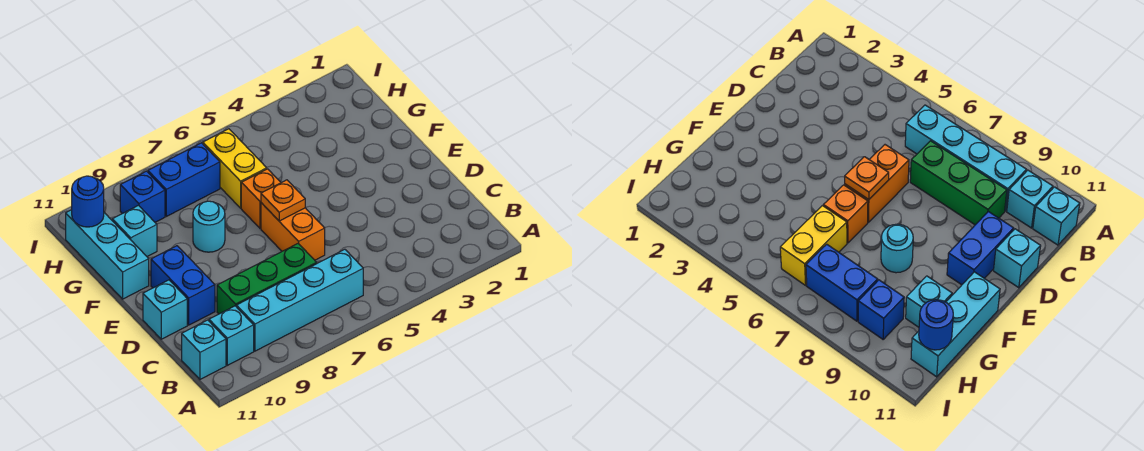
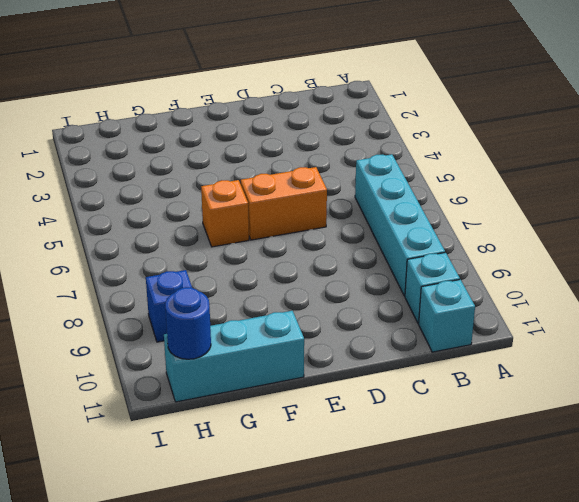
none -> green 1x3 brick [217,244,317,314]
none -> blue 1x2 brick [151,246,215,325]
none -> cyan 1x1 brick [143,280,187,339]

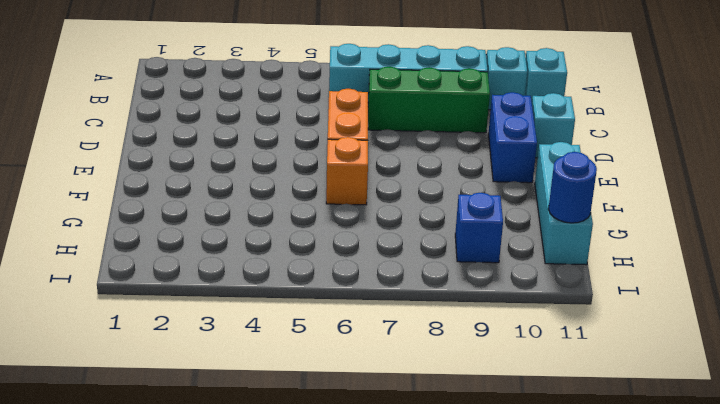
none -> cyan 1x1 round brick [193,201,225,252]
none -> yellow 1x2 brick [203,129,267,208]
none -> cyan 1x1 brick [112,205,157,256]

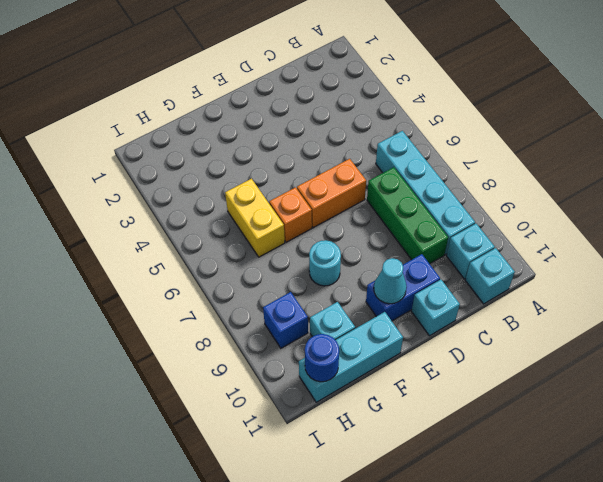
cyan 1x1 cone [374,258,407,304] -> none
yellow 1x2 brick [225,179,285,257] -> yellow 1x2 brick turned to [203,129,267,208]
none -> blue 1x2 brick [148,143,220,216]
none -> orange 1x1 plate [261,180,305,221]

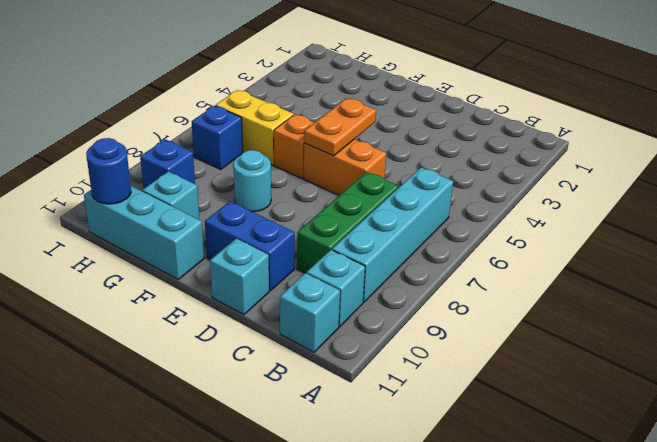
orange 1x2 plate [304,98,376,156] -> orange 1x1 plate [261,180,305,221]
blue 1x1 brick [192,106,243,169] -> blue 1x2 brick [148,143,220,216]

